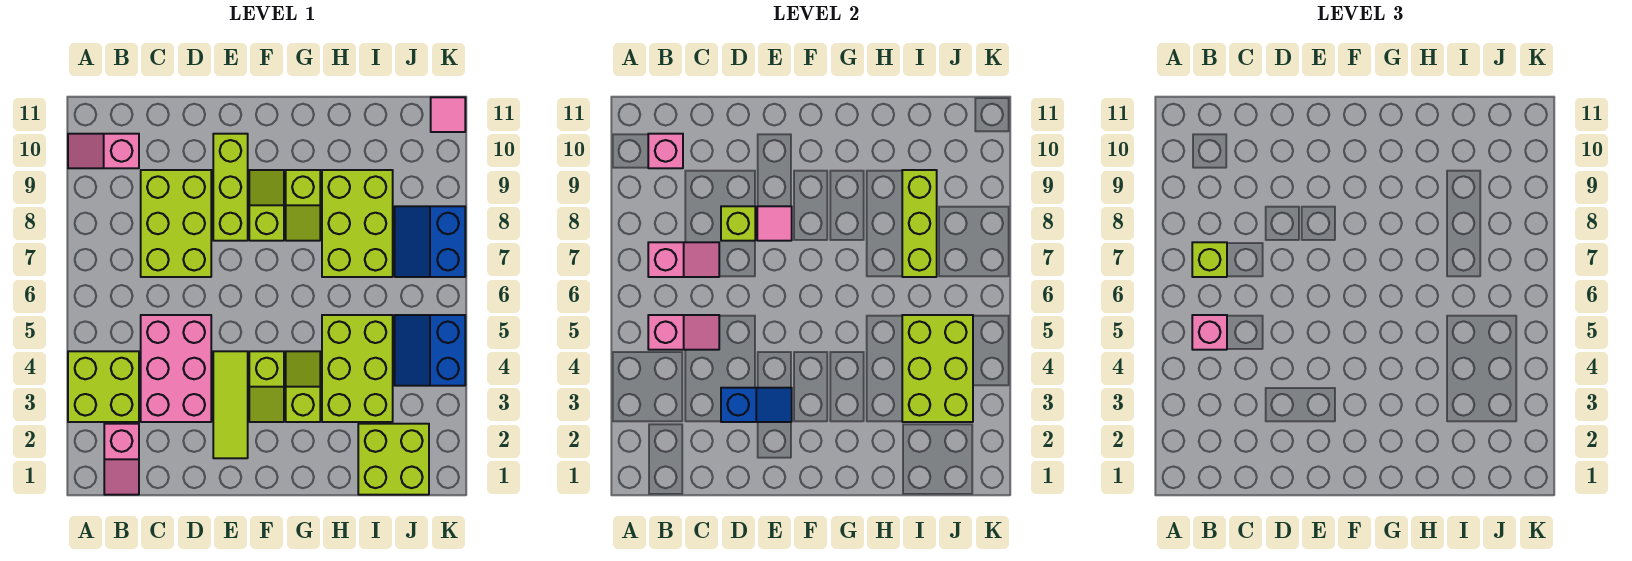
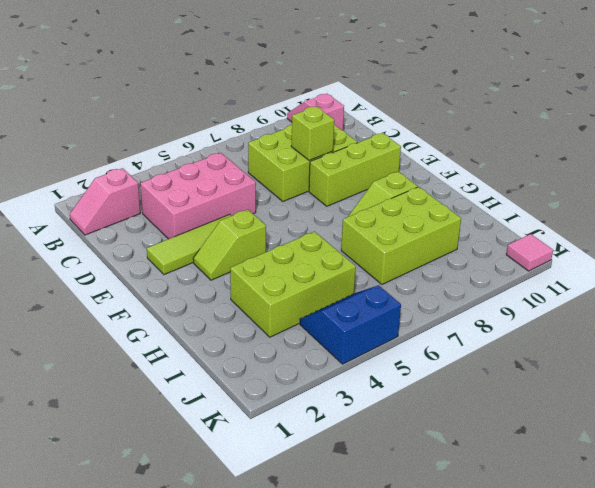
none -> lime 2x2 brick [68,351,139,422]
none -> lime 1x2 slope [249,170,284,241]
none -> lime 1x2 slope [286,351,320,422]

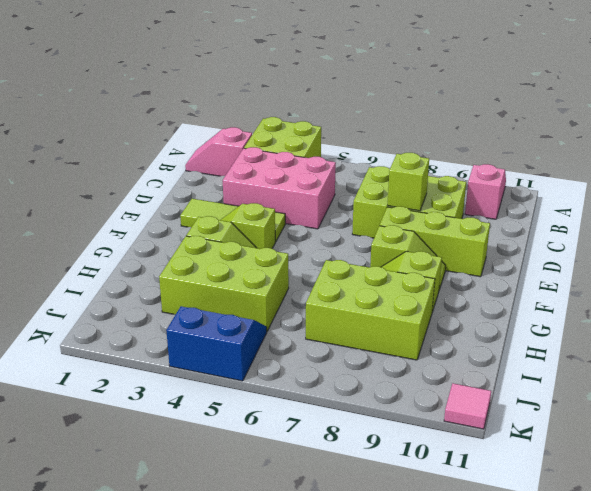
none -> lime 2x2 brick [358,424,429,495]
none -> blue 2x2 slope [395,206,465,277]
none -> pink 1x2 slope [648,315,719,350]

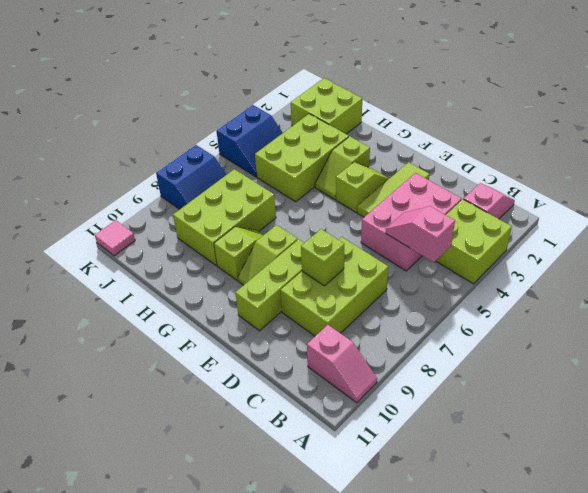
none -> pink 1x2 slope [648,242,719,277]
none -> pink 1x1 brick [648,134,683,168]
none -> blue 1x2 slope [721,388,792,422]

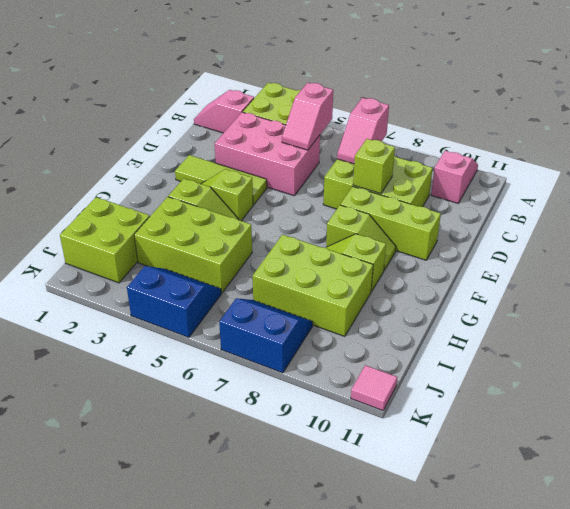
none -> pink 1x1 brick [648,134,683,168]
none -> blue 1x2 slope [721,388,792,422]
none -> pink 1x1 tile [757,206,792,241]

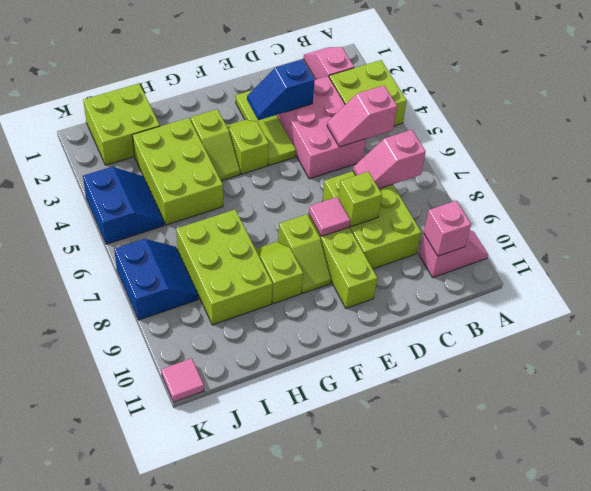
none -> lime 2x3 brick [902,315,973,422]
none -> lime 1x3 brick [902,170,937,277]
none -> pink 1x1 brick [1192,315,1227,350]

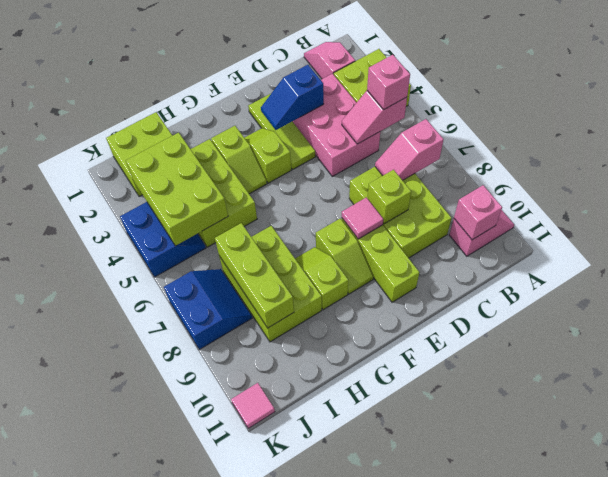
none -> lime 1x1 brick [1192,242,1227,277]

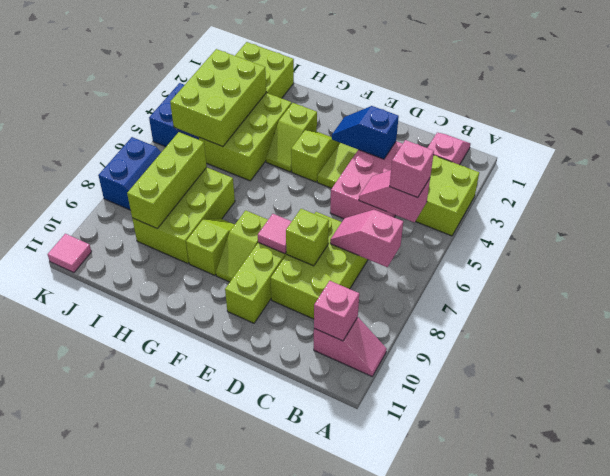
none -> lime 1x1 brick [1192,242,1227,277]

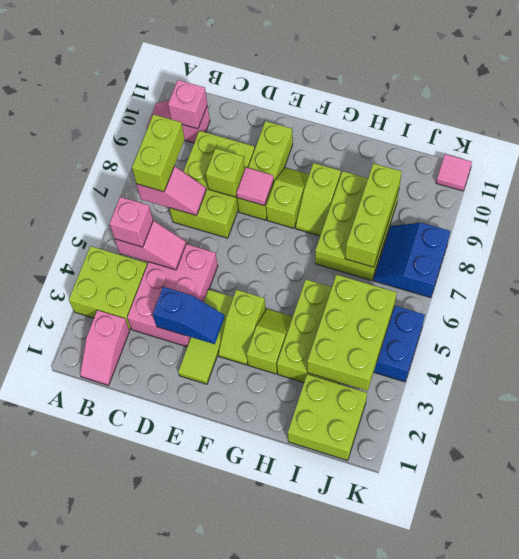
lime 1x2 brick [132,114,185,192] -> lime 1x1 brick [1192,242,1227,277]

